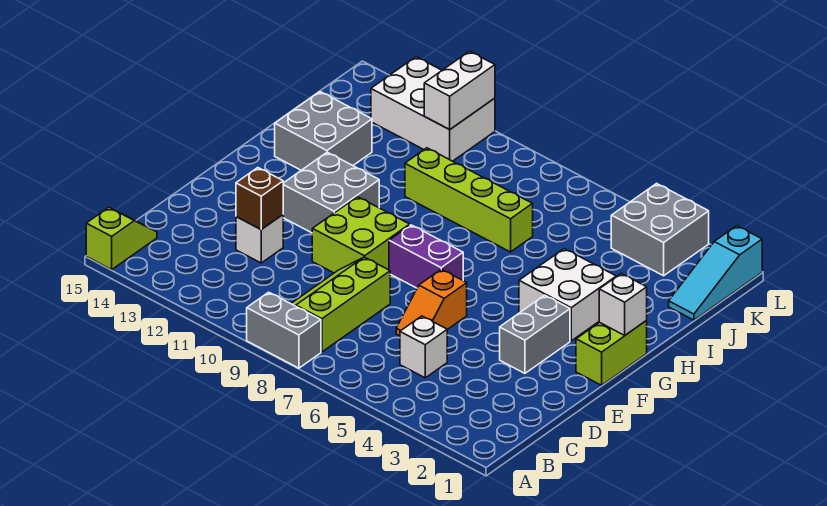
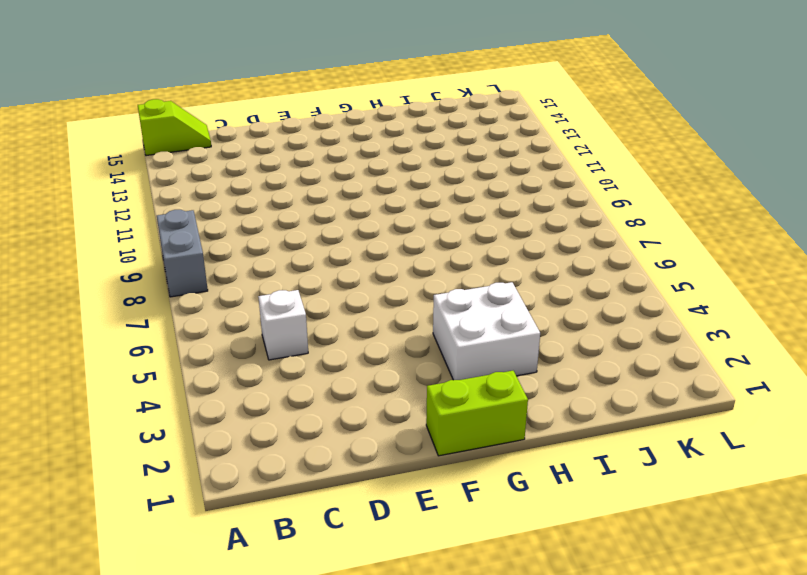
none -> lime 2x3 slope [291,257,390,352]
none -> orange 1x2 slope [396,269,467,336]
none -> white 1x1 brick [236,215,283,263]

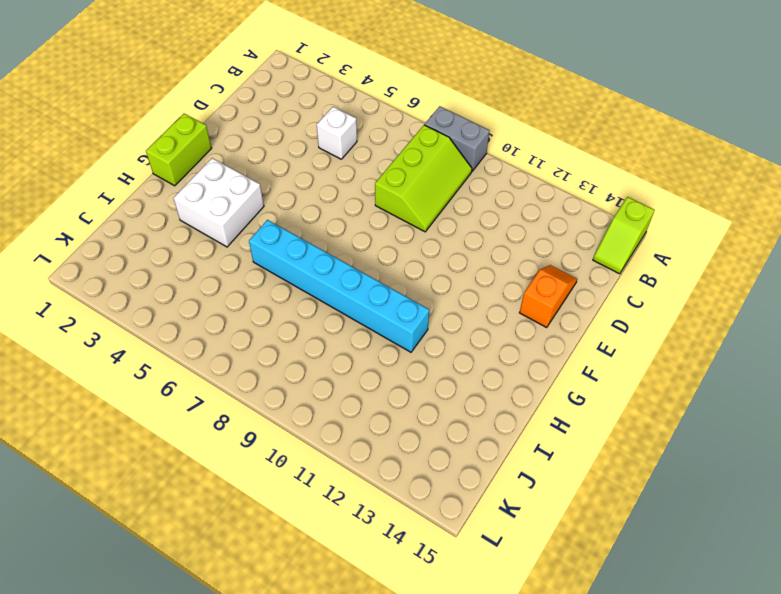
orange 1x2 slope [520,265,577,328] -> orange 1x2 slope moved to [396,269,467,336]
cyan 1x6 brick [249,220,429,352] -> none
none -> white 1x1 brick [236,215,283,263]
none -> grey 1x2 brick [500,295,570,373]
none -> lime 2x2 brick [312,197,410,273]

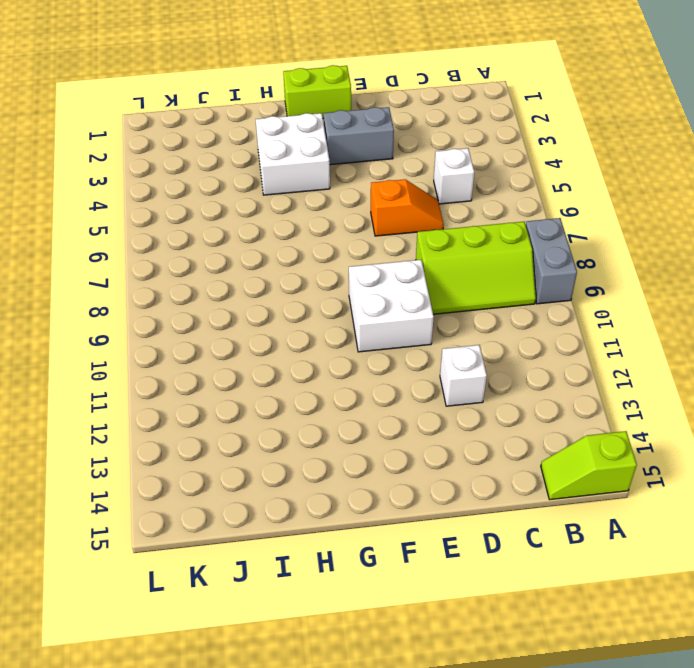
white 2x2 brick [349,260,434,352] -> lime 2x2 brick [312,197,410,273]
none -> purple 1x2 brick [389,225,463,288]
none -> grey 2x2 brick [283,152,379,233]
none -> grey 2x2 brick [275,92,372,170]

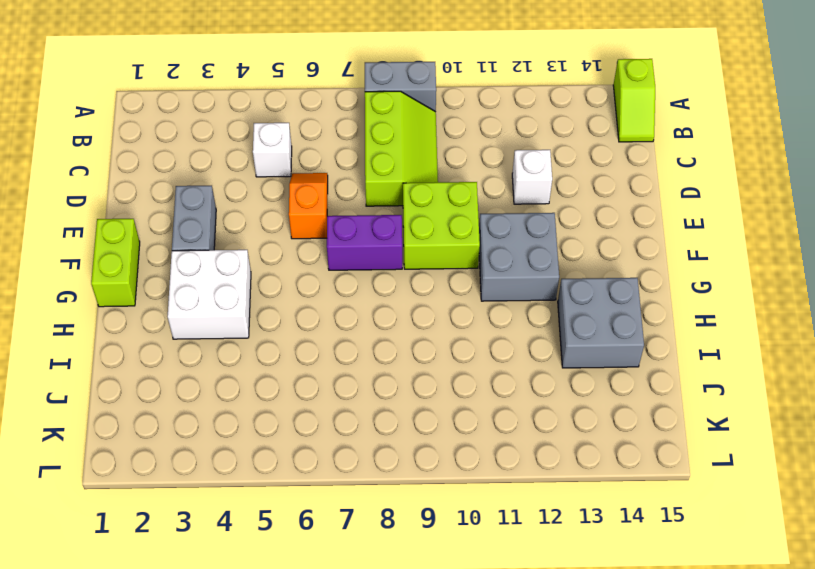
none -> lime 1x4 brick [405,148,533,252]
none -> cyan 1x3 slope [669,226,762,320]
none -> grey 2x2 brick [611,183,709,276]

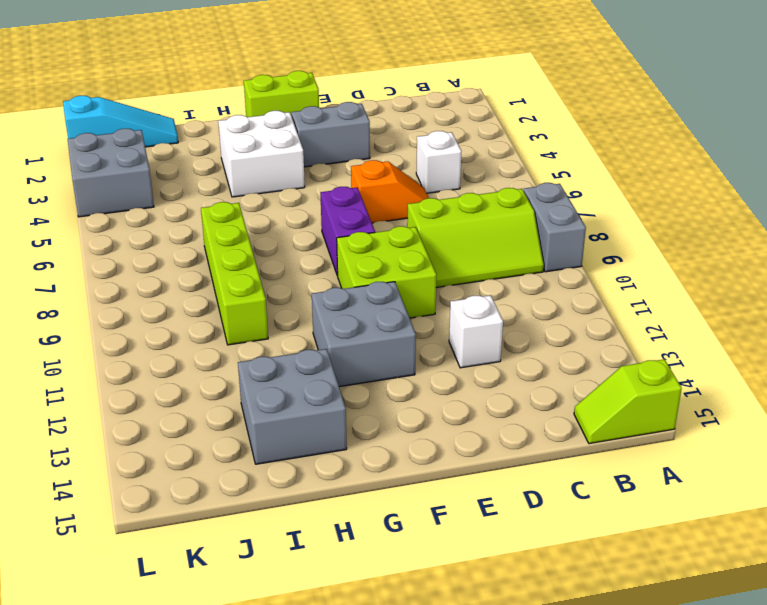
none -> white 2x3 brick [371,57,495,161]
none -> brown 1x1 brick [236,168,283,229]
none -> white 1x1 brick [599,274,647,335]

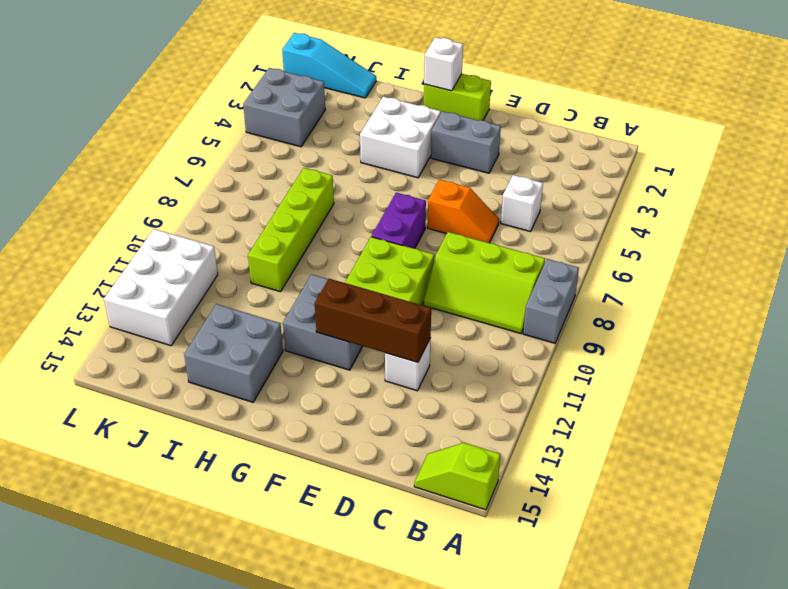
brown 1x3 brick [315,279,431,362] -> brown 1x1 brick [236,168,283,229]
none -> white 1x2 brick [424,51,495,130]

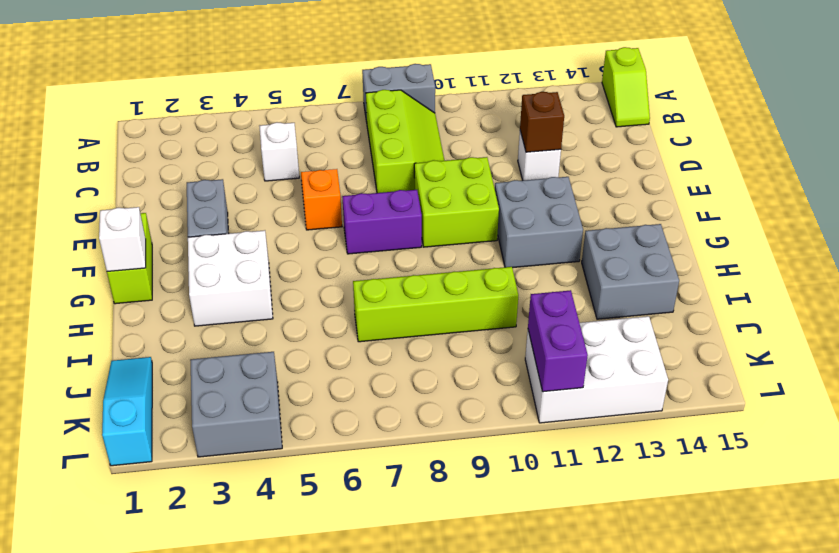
purple 1x2 brick [528,290,588,392] -> white 1x2 brick [424,51,495,130]

